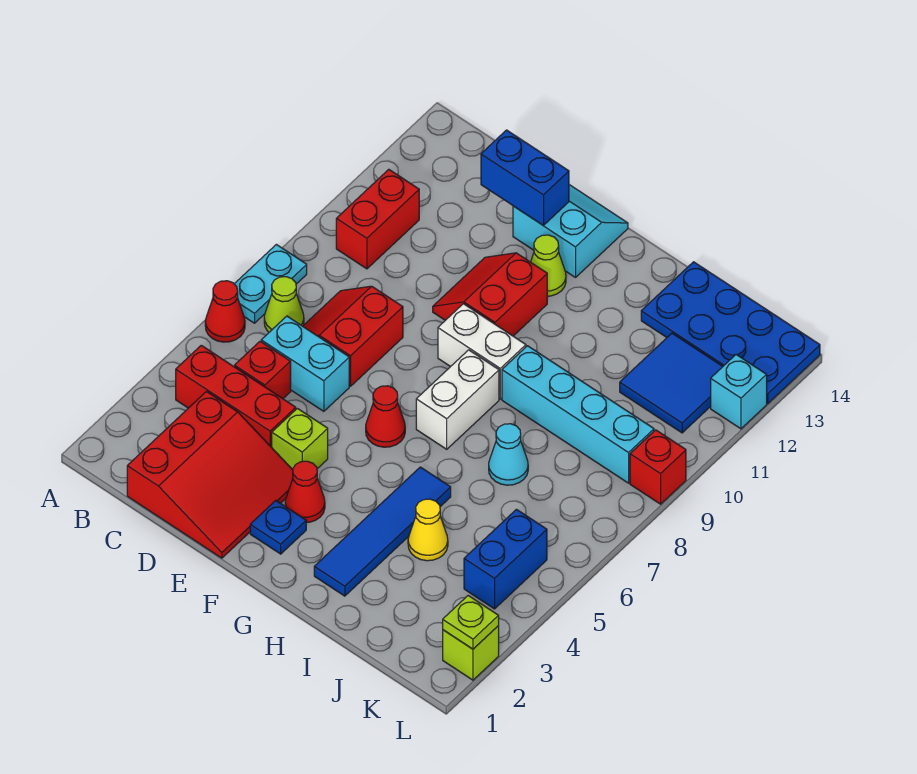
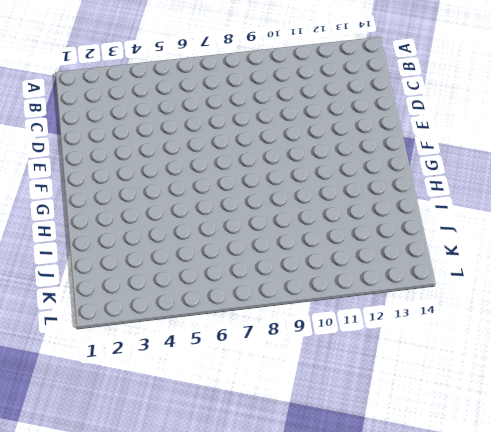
none -> red 1x1 cone [205,281,245,342]
none -> cyan 1x2 plate [235,244,307,323]
none -> red 1x3 brick [176,345,296,447]
none -> lime 1x1 cone [264,277,304,332]

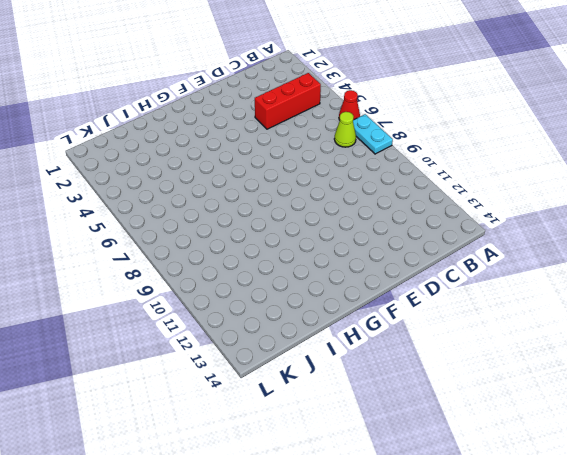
none -> red 1x2 brick [336,169,419,269]
none -> red 3x3 slope [127,392,293,558]
none -> red 1x1 brick [235,341,291,399]
none -> cyan 1x2 brick [261,316,349,411]

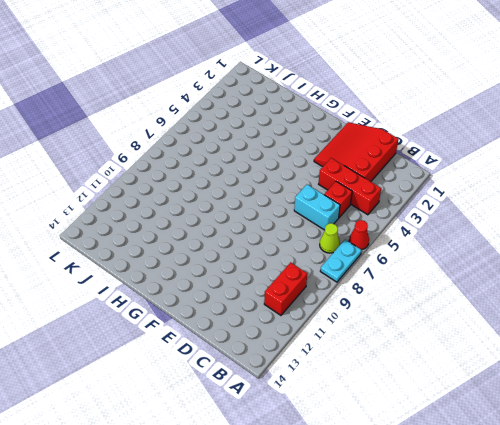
none -> red 2x2 slope [303,286,403,386]
none -> lime 1x1 brick [272,408,328,470]
none -> red 2x2 slope [433,253,547,336]
none -> cyan 2x2 slope [513,185,628,278]

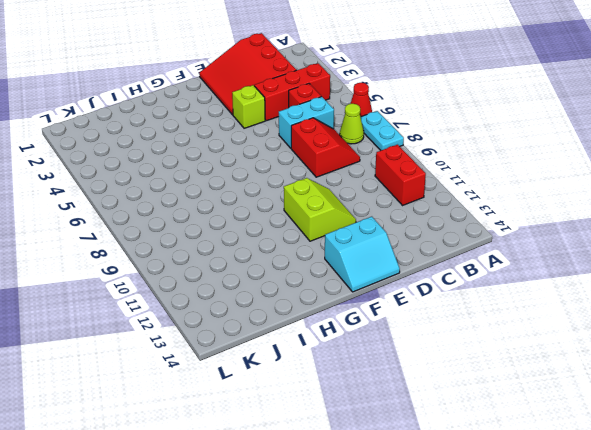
lime 2x2 slope [284,178,356,241] -> red 2x2 slope [433,253,547,336]
none -> blue 1x1 plate [250,501,306,554]
none -> red 1x1 cone [285,461,325,523]
none -> red 1x1 cone [366,386,405,447]
none -> white 1x2 brick [438,304,526,399]

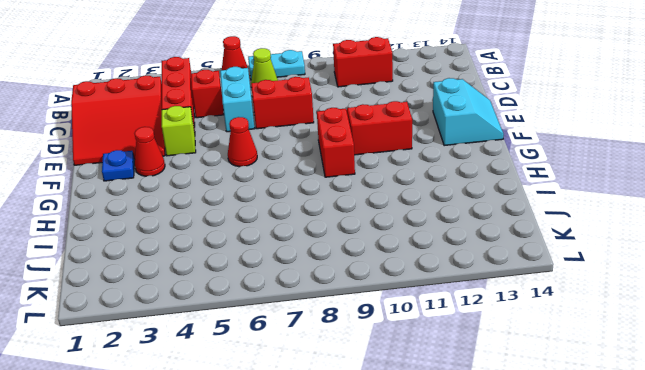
red 1x2 brick [317,108,355,177] -> white 1x2 brick [438,304,526,399]
none -> lime 1x1 cone [531,235,566,296]
none -> white 1x2 brick [416,350,499,449]
none -> blue 1x4 tile [314,467,451,596]
none -> cyan 1x4 brick [502,346,654,483]

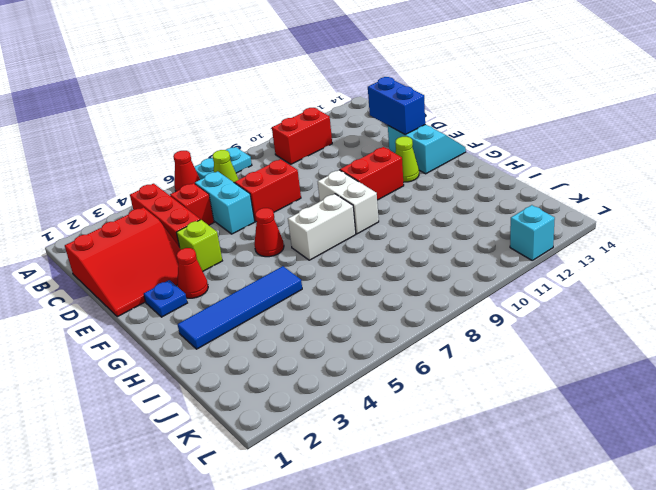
none -> cyan 1x4 brick [502,346,654,483]
none -> yellow 1x1 cone [408,499,448,561]
none -> cyan 1x1 cone [489,424,528,485]
none -> blue 2x4 plate [641,262,820,404]

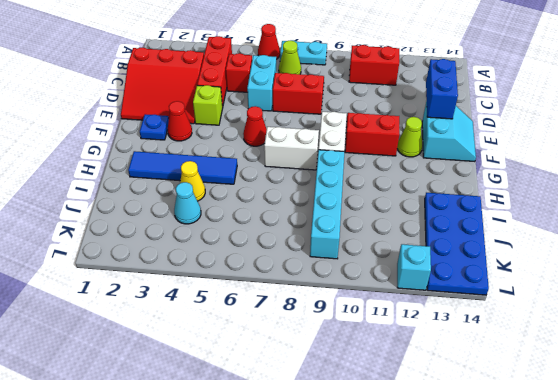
cyan 1x1 cone [174,182,201,224] -> cyan 1x1 cone moved to [489,424,528,485]
none -> blue 2x2 tile [620,333,723,433]
none -> blue 1x2 brick [464,509,547,609]
none -> lime 1x1 brick [443,626,499,680]
none -> red 1x1 brick [630,430,686,504]

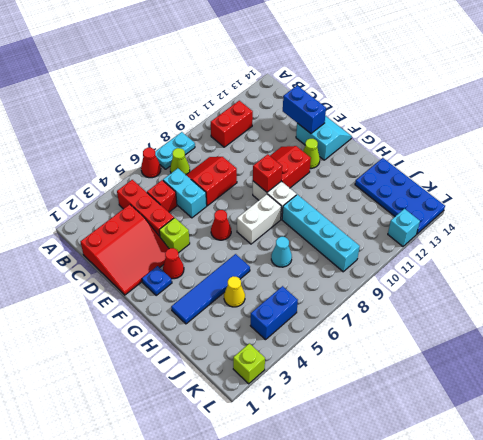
red 1x1 brick [253,154,282,192] -> red 1x1 brick moved to [630,430,686,504]
none -> blue 2x2 tile [620,333,723,433]
none -> lime 1x1 plate [443,596,499,649]

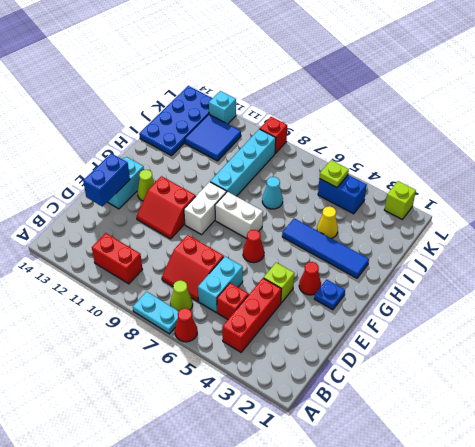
lime 1x1 plate [319,160,349,187] -> lime 1x1 plate moved to [443,596,499,649]
none -> red 3x3 slope [127,392,293,558]

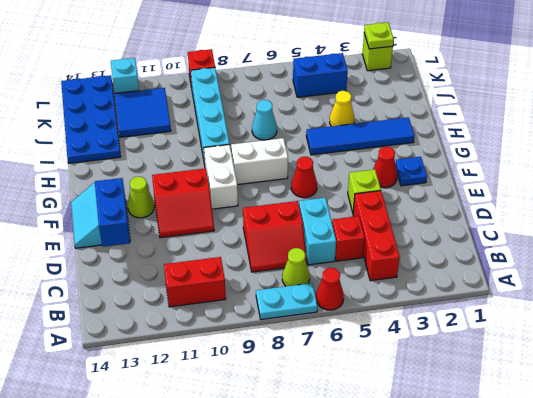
none -> red 3x3 slope [127,392,293,558]

